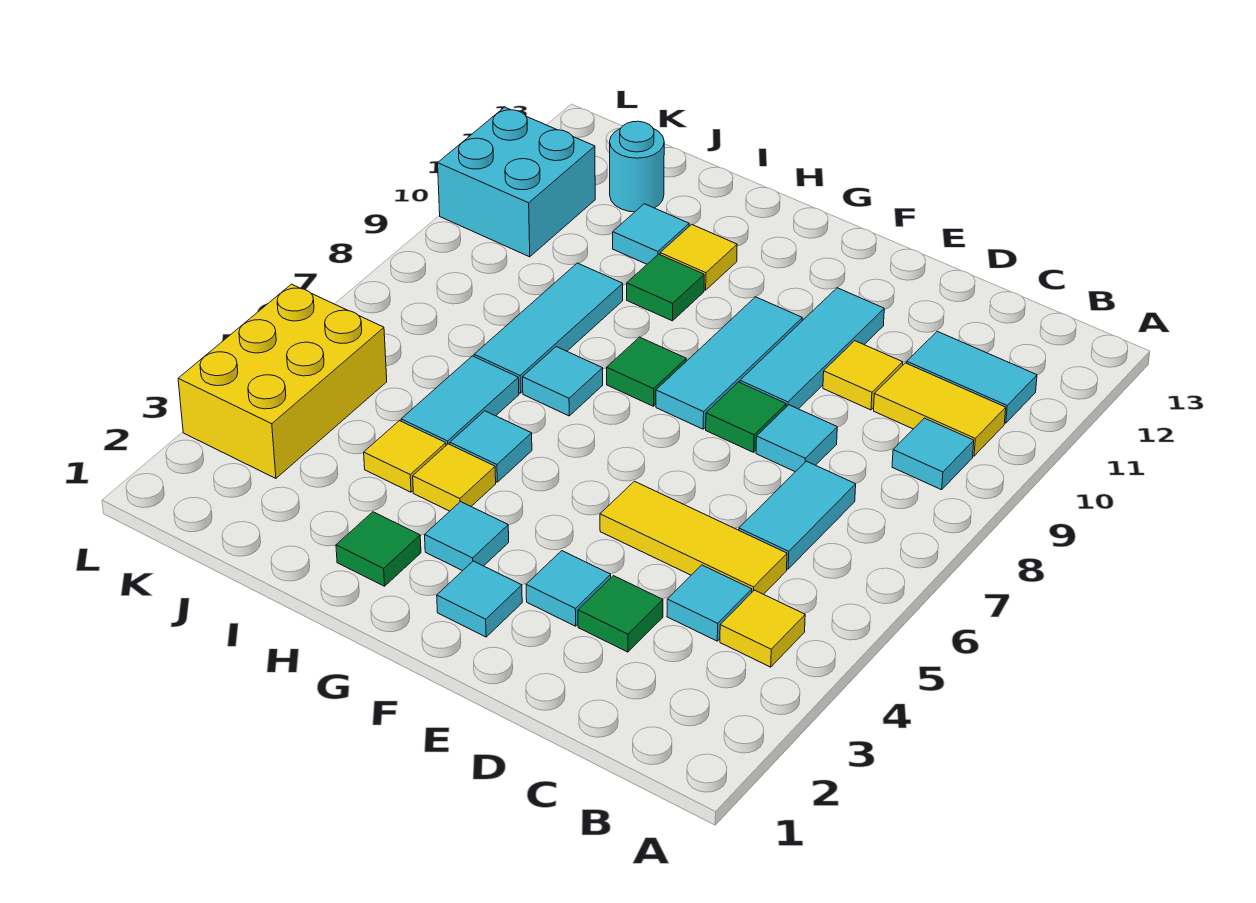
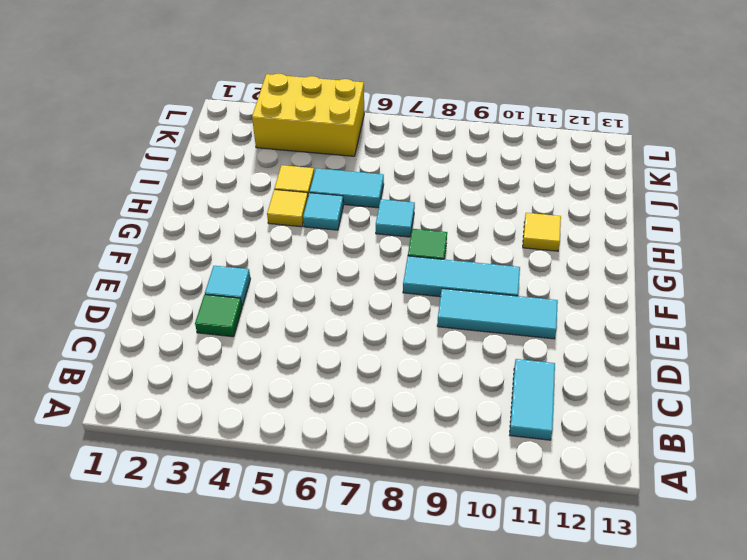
none -> yellow 1x1 tile [720,590,805,667]
none -> cyan 1x1 tile [892,418,974,490]
none -> yellow 1x2 tile [874,363,1006,456]
none -> cyan 1x1 tile [667,565,752,641]

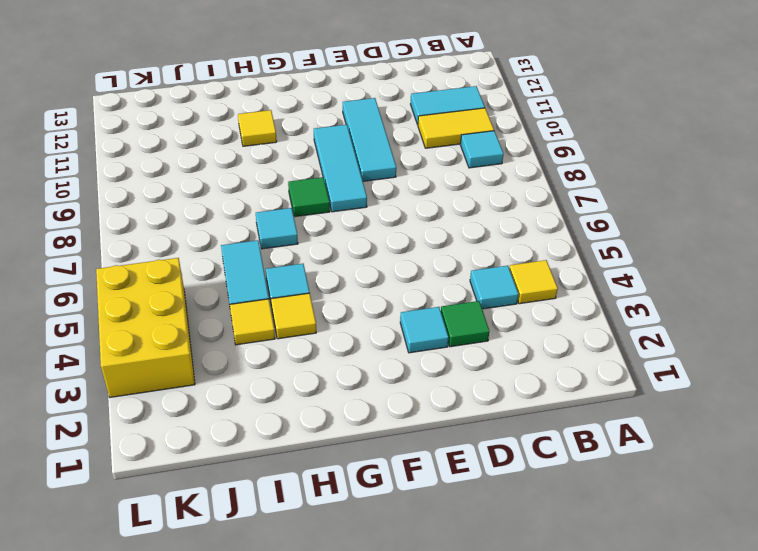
none -> yellow 1x3 tile [600,481,787,594]
none -> cyan 1x2 tile [739,461,856,569]
none -> cyan 1x1 tile [756,405,837,472]
none -> yellow 1x1 tile [823,341,903,410]

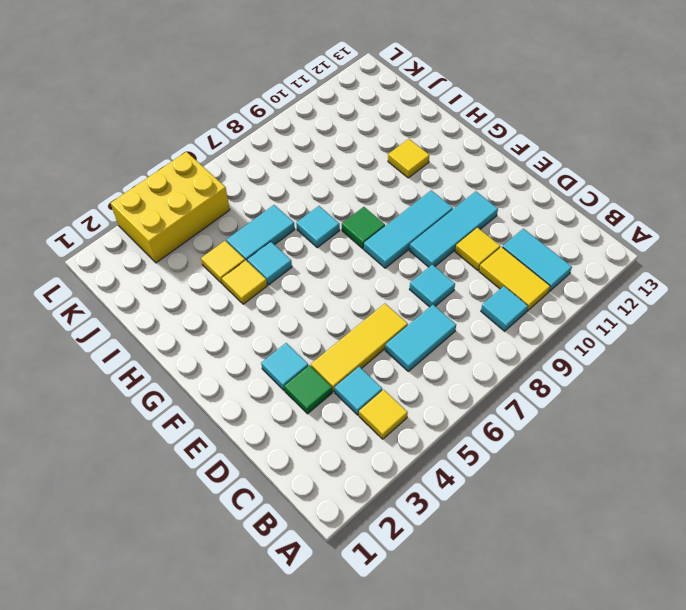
yellow 1x3 tile [311,304,408,392] -> yellow 1x3 tile turned to [600,481,787,594]
none -> green 1x1 tile [706,382,786,452]
none -> cyan 1x1 tile [437,561,522,637]
none -> cyan 1x1 tile [425,502,509,571]
none -> green 1x1 tile [336,512,421,586]

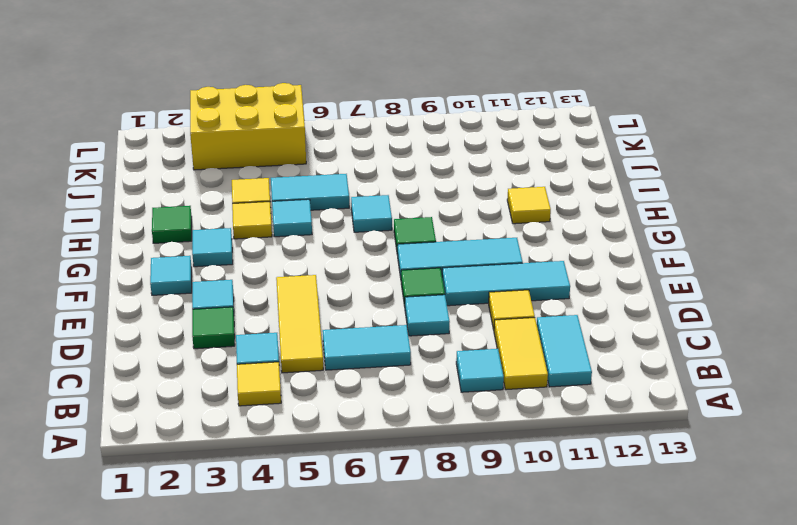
none -> green 1x1 tile [627,254,704,321]
none -> cyan 1x3 tile [474,263,623,393]
none -> cyan 1x1 tile [613,204,689,264]
none -> cyan 1x1 round brick [610,121,664,212]

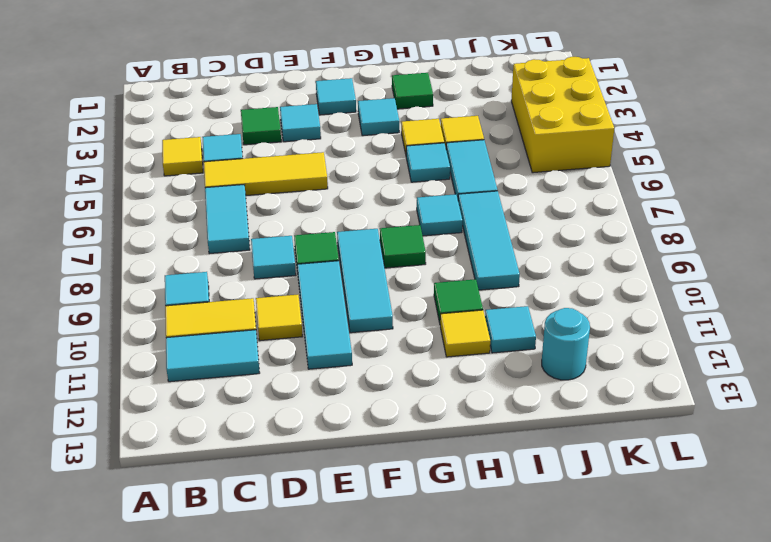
none -> cyan 2x2 brick [438,107,595,257]

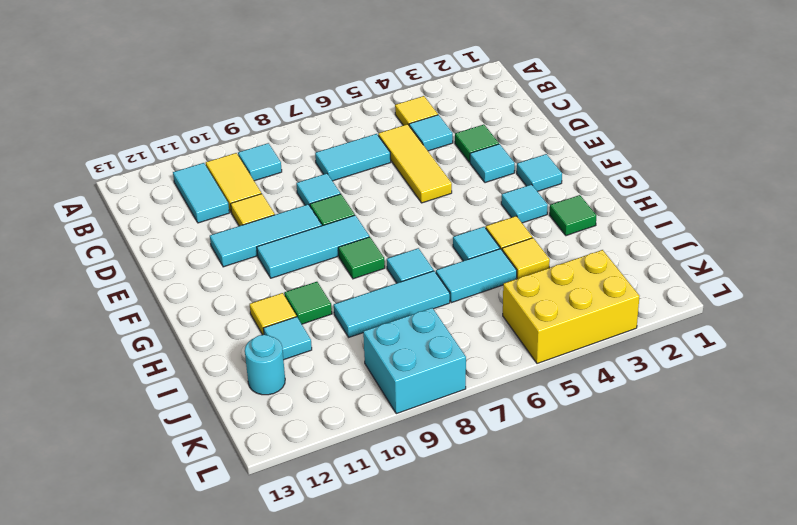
cyan 2x2 brick [363,308,466,414] -> cyan 2x2 brick moved to [438,107,595,257]

